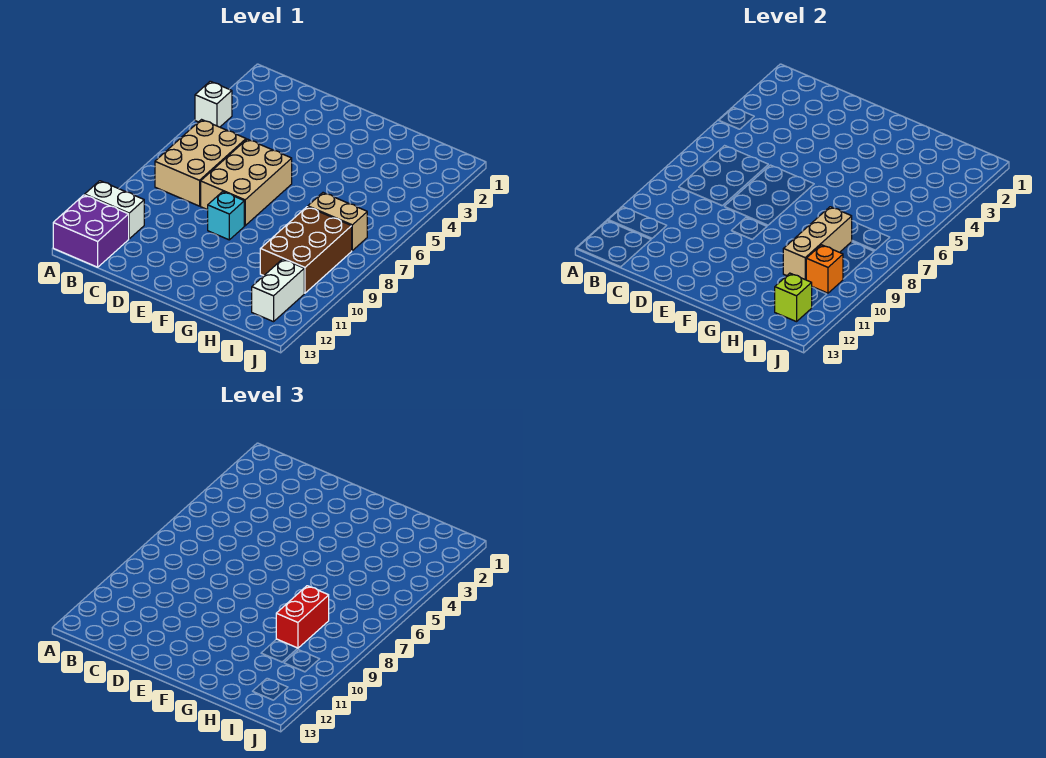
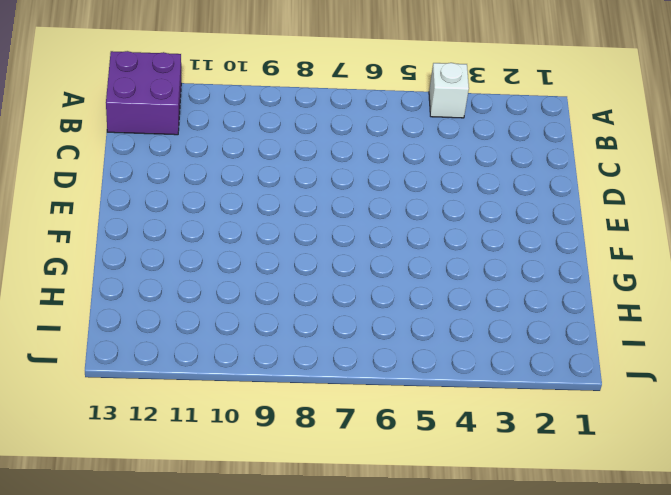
none -> white 1x2 brick [85,181,144,239]
none -> tan 2x3 brick [155,120,246,206]
none -> tan 2x3 brick [201,139,292,226]

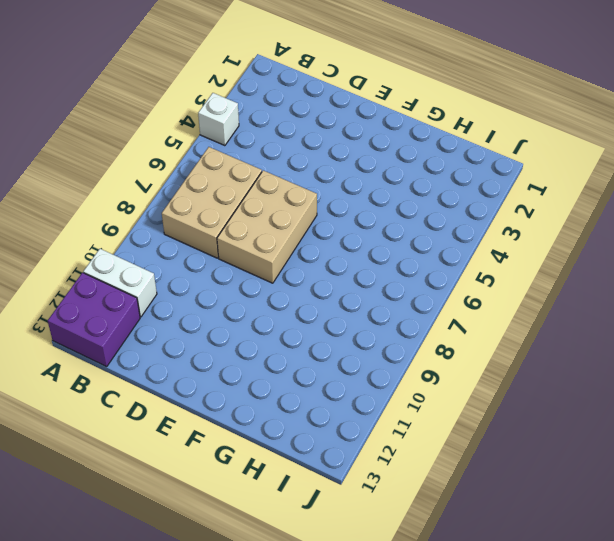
none -> cyan 1x1 brick [208,192,244,240]
none -> tan 1x2 brick [308,193,367,250]
none -> brown 2x3 brick [260,207,352,293]

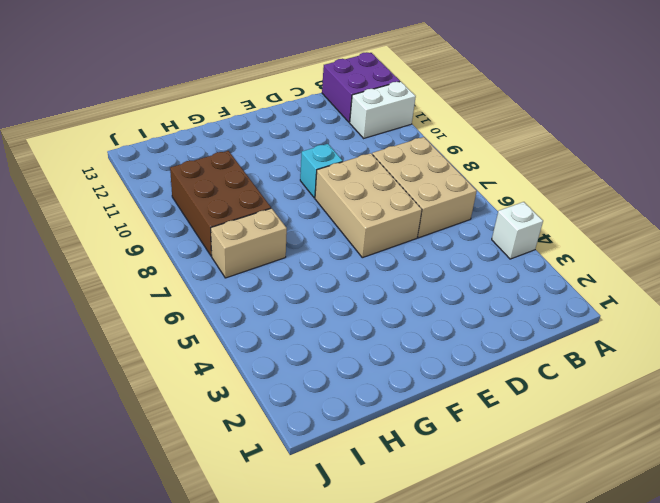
none -> white 1x2 brick [252,259,304,322]
none -> tan 1x3 brick [783,207,852,280]
none -> orange 1x1 brick [806,245,843,293]

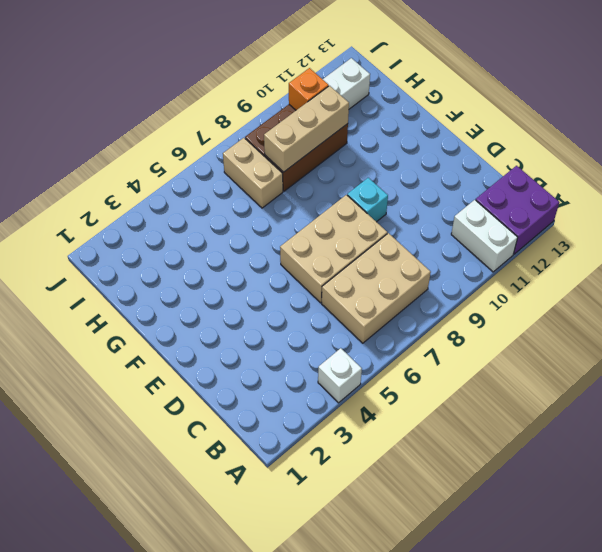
none -> lime 1x1 brick [775,273,812,322]
none -> red 1x2 brick [276,586,329,648]

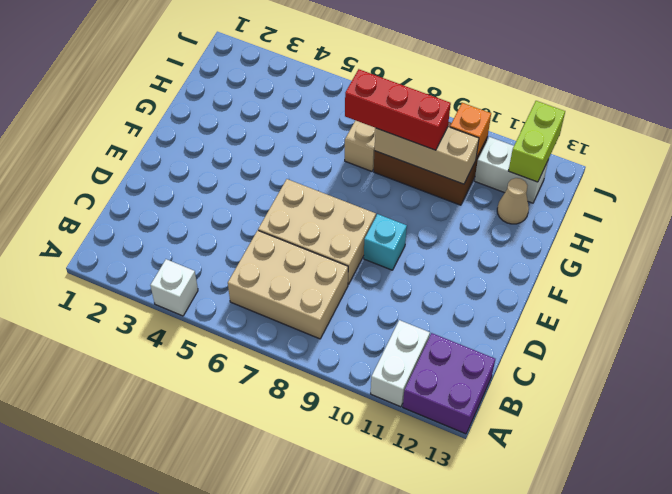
red 1x3 brick [345,69,451,150] -> red 1x2 brick [276,586,329,648]
tan 1x1 cone [497,178,529,224] -> none
lime 1x2 brick [509,101,565,182] -> lime 1x1 brick [775,273,812,322]

